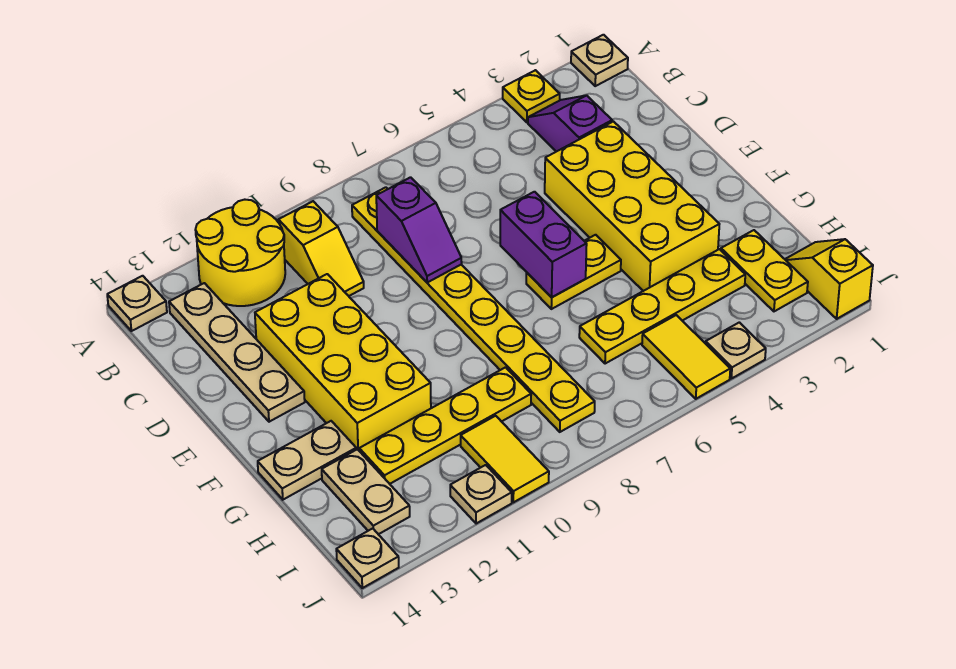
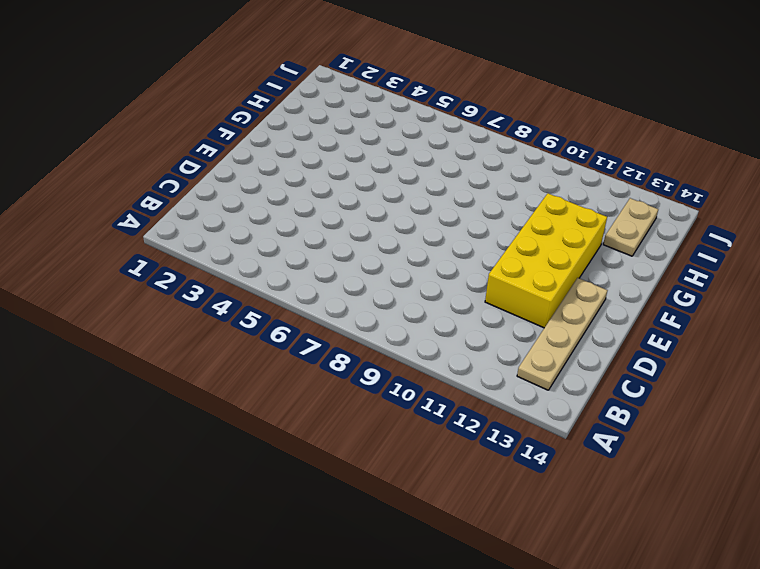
none -> tan 1x1 plate [571,35,628,86]
none -> yellow 1x1 plate [503,70,560,122]
none -> yellow 2x2 round brick [195,200,285,306]

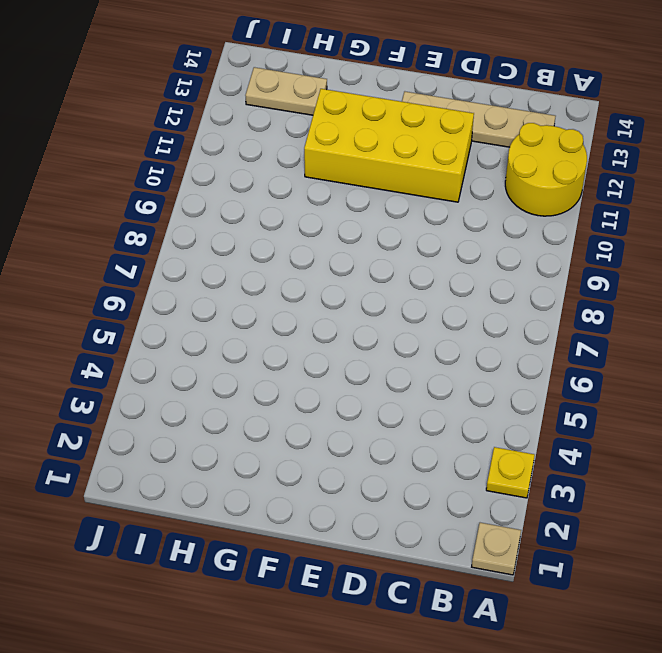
none -> tan 1x1 plate [107,276,167,331]
none -> purple 1x2 slope [528,95,612,152]
none -> yellow 1x8 plate [352,187,595,432]

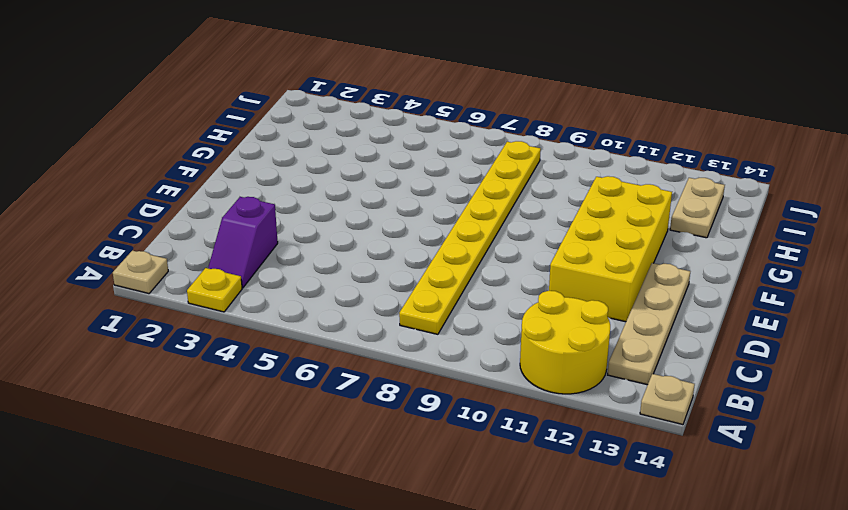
none -> yellow 1x2 slope [279,201,364,296]
none -> yellow 2x4 brick [545,121,719,291]
none -> yellow 1x2 plate [526,235,621,309]

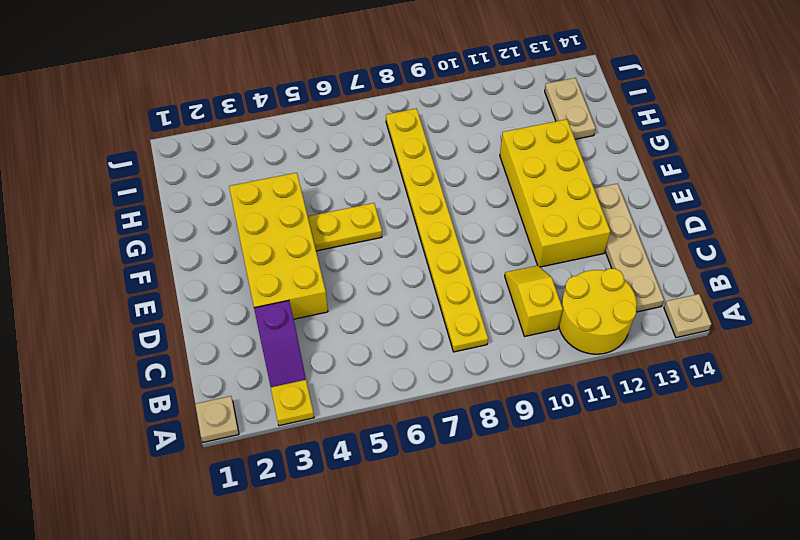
none -> tan 1x2 plate [258,421,356,500]
none -> yellow 1x2 plate [721,230,808,311]
none -> yellow 1x4 plate [579,249,745,364]

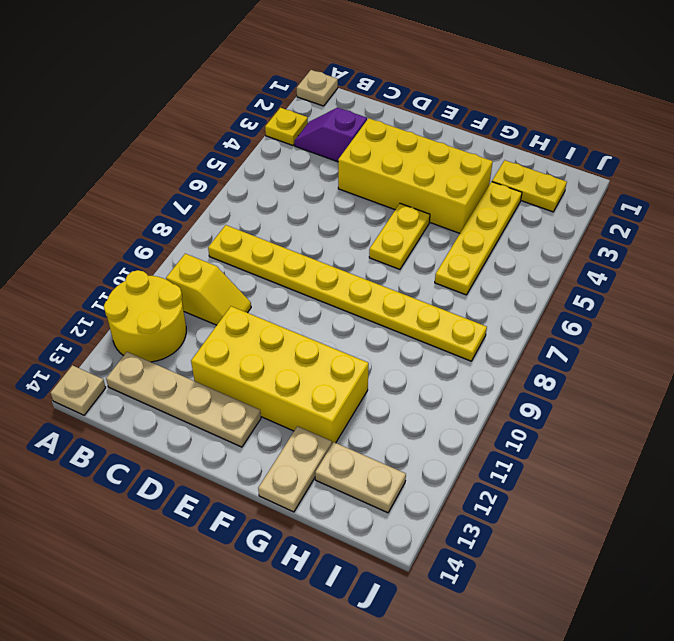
none -> yellow 1x4 plate [359,367,531,484]
none -> yellow 1x2 slope [785,239,873,319]
none -> yellow 1x2 tile [642,315,730,399]

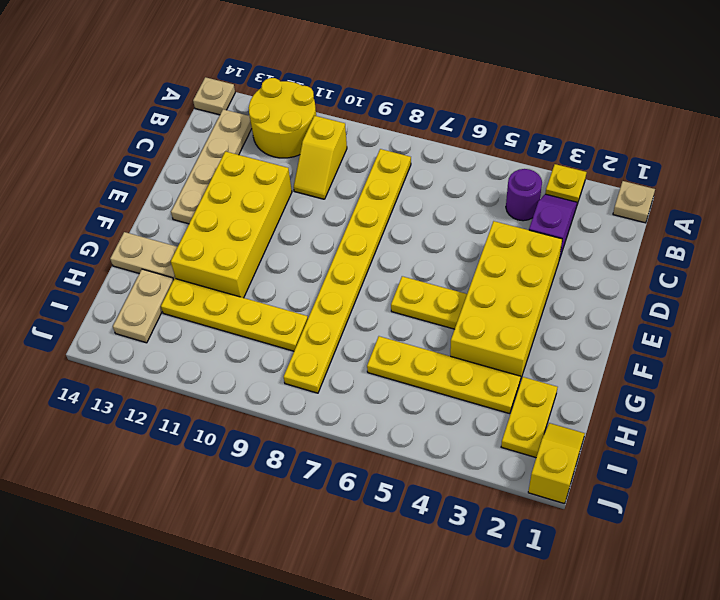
purple 1x1 round brick [506,169,542,221] -> none
none -> yellow 1x2 tile [642,315,730,399]
none -> yellow 1x2 tile [461,416,549,502]
none -> tan 1x1 plate [706,322,766,379]

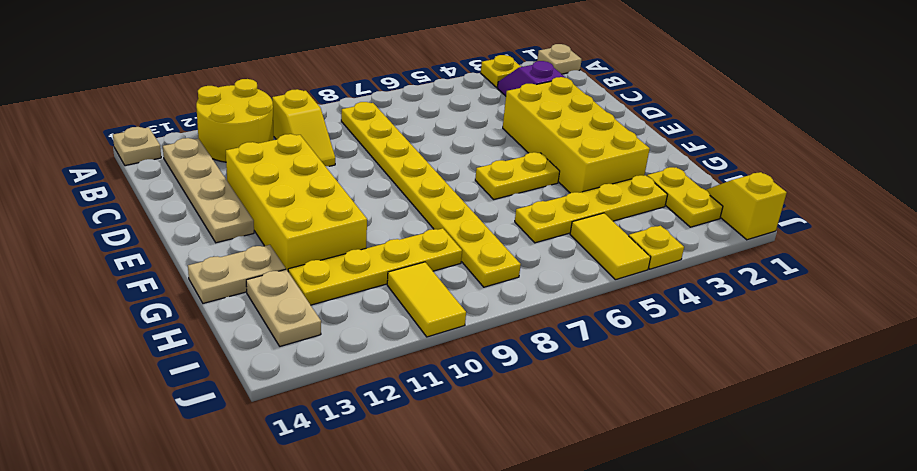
yellow 1x1 plate [629,226,684,269] -> tan 1x1 plate [706,322,766,379]
none -> tan 1x1 plate [450,465,512,524]
none -> tan 1x1 plate [336,528,399,588]
none -> purple 1x2 slope [376,177,462,282]

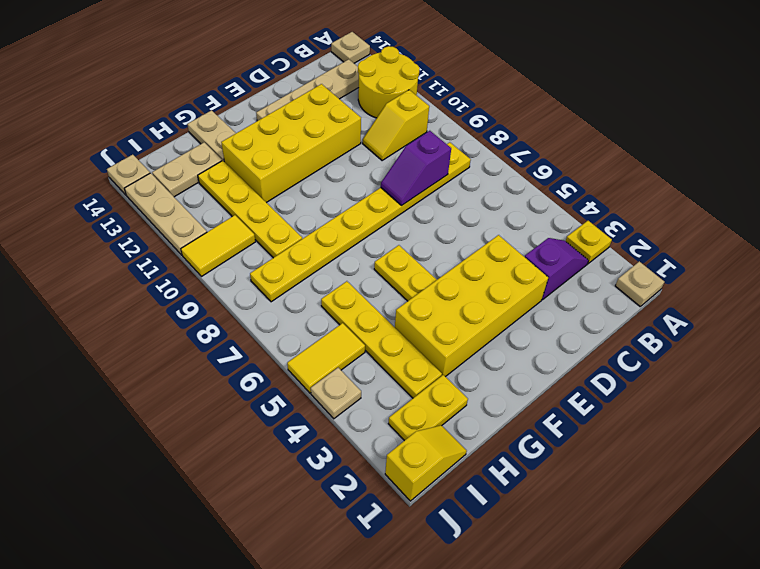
tan 1x3 plate [124,173,207,255] -> tan 1x1 plate [450,465,512,524]
none -> purple 1x2 brick [500,192,587,297]

